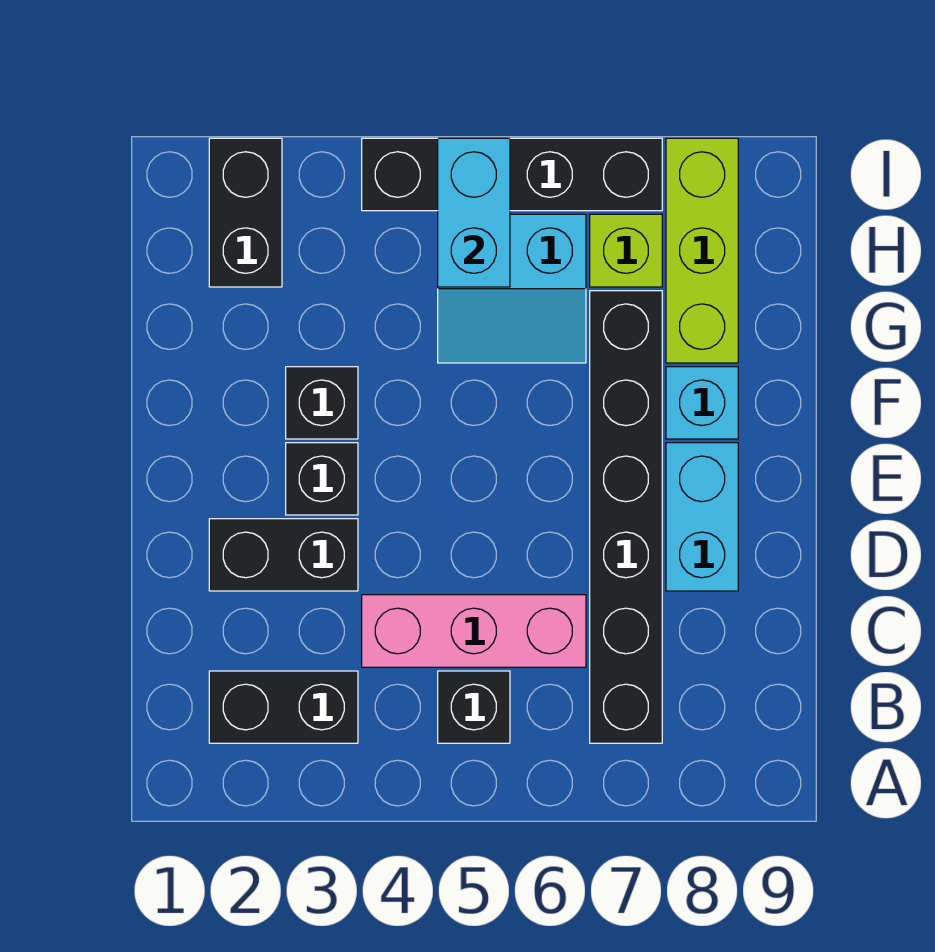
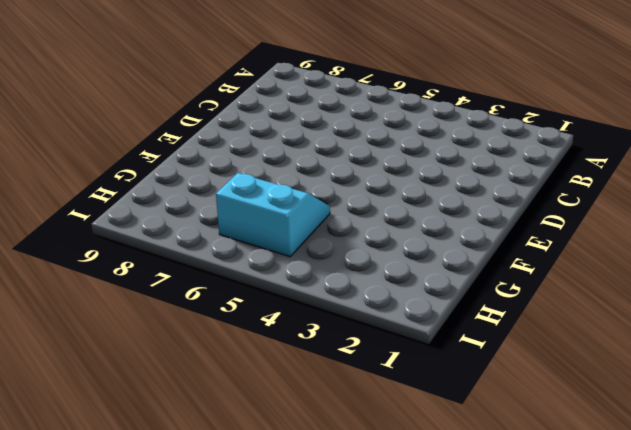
none -> black 1x2 brick [209,671,358,743]
none -> black 1x1 brick [438,671,510,743]
none -> black 1x6 brick [590,291,662,743]

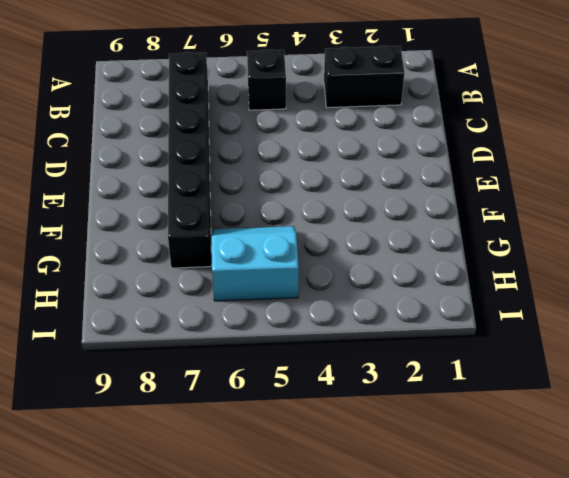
none -> pink 1x3 brick [362,595,586,667]
none -> black 1x2 brick [209,519,358,591]
none -> cyan 1x2 brick [666,443,738,591]

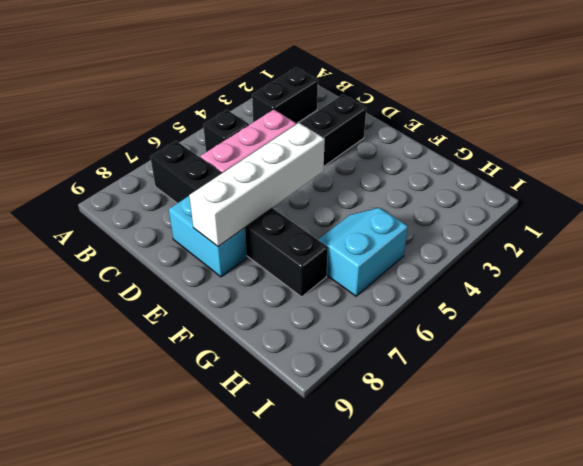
white 1x4 brick [189,123,325,246] -> none
none -> black 1x1 brick [286,443,358,515]
none -> black 1x1 brick [286,367,358,439]
none -> cyan 1x1 brick [666,367,738,439]

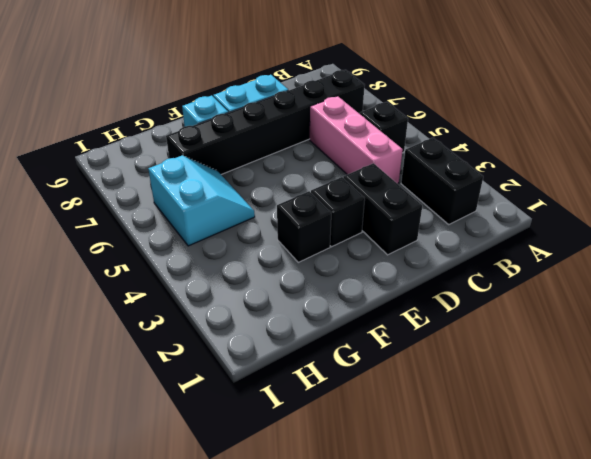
none -> lime 1x3 brick [666,138,738,363]
none -> black 1x2 brick [209,138,282,287]
none -> lime 1x1 brick [590,214,662,287]

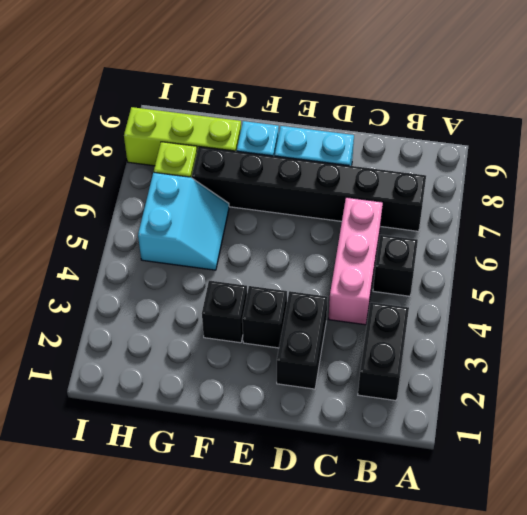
none -> black 1x2 brick [209,138,282,287]
none -> black 1x4 brick [362,138,662,211]
none -> cyan 1x2 brick [438,138,510,287]

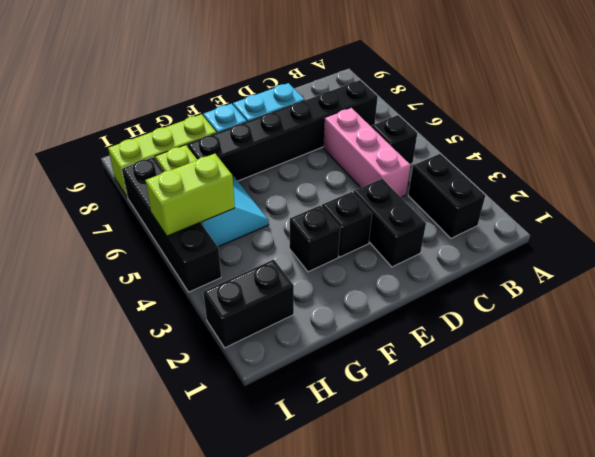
lime 1x2 brick [145,154,235,236] -> cyan 1x2 brick [438,138,510,287]

